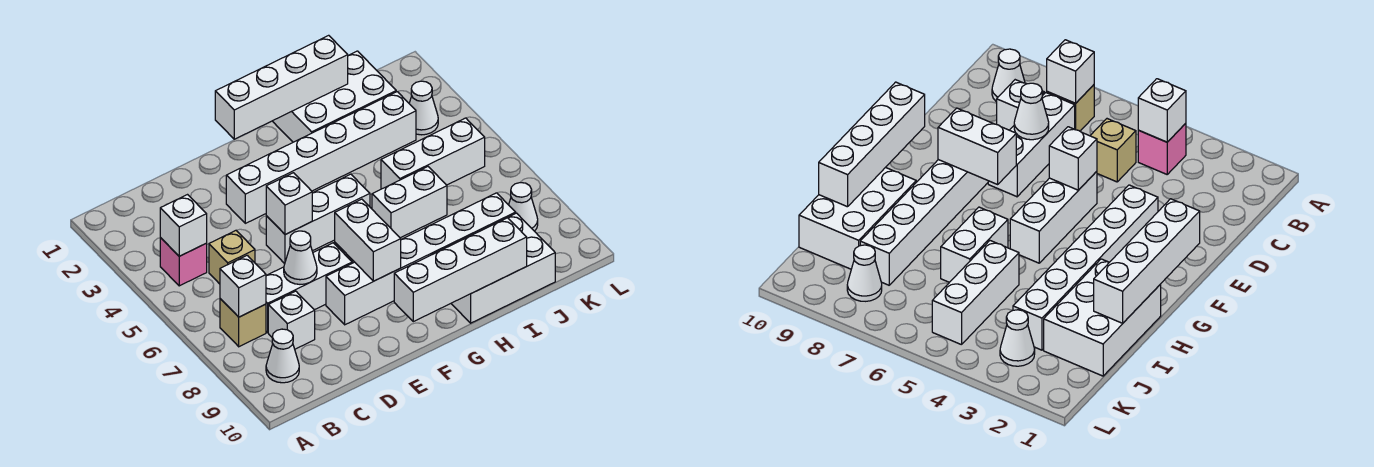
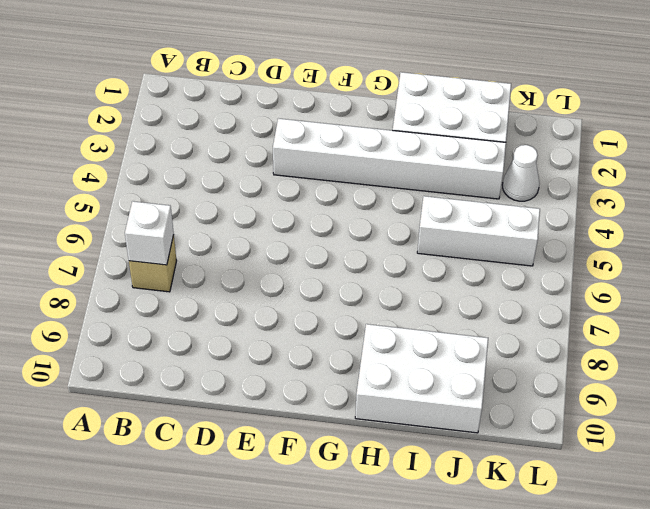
none -> pink 1x1 brick [160,238,207,286]
none -> white 1x1 cone [266,329,299,383]
none -> tan 1x1 brick [209,230,255,284]

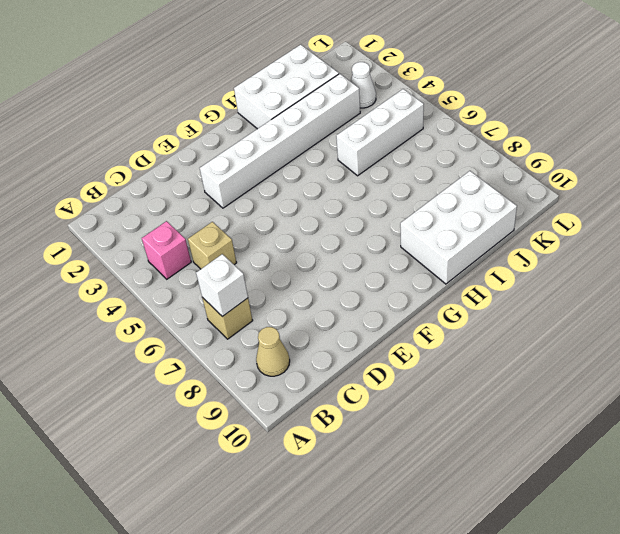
tan 1x1 cone [256,327,290,376] -> white 1x1 cone [266,329,299,383]
none -> white 1x3 brick [266,243,352,332]
none -> white 1x1 brick [268,291,315,349]
none -> white 1x3 brick [266,174,370,264]

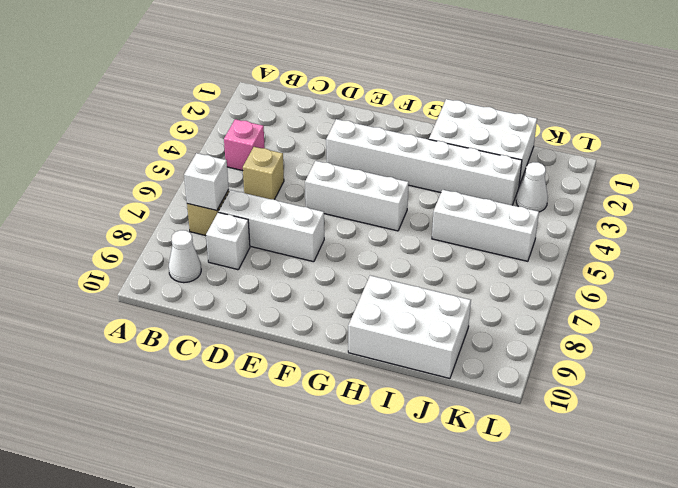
none -> white 1x6 brick [326,193,516,325]
none -> white 1x2 brick [372,167,447,238]
none -> white 1x1 cone [509,183,538,231]

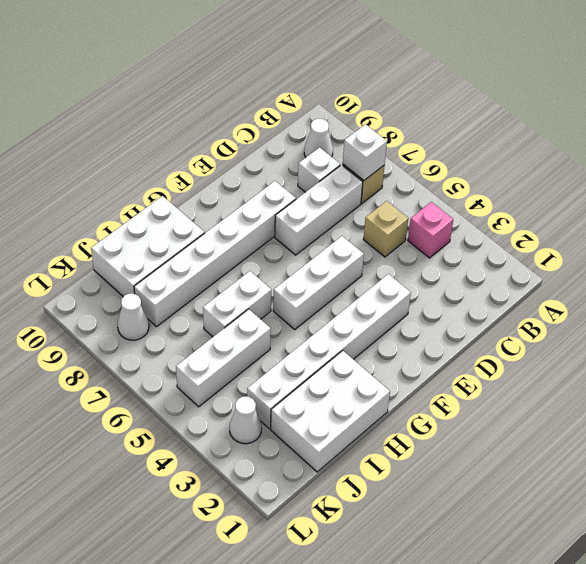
none -> white 1x1 brick [160,195,207,256]
none -> white 1x1 cone [284,231,317,284]
none -> white 1x1 brick [266,173,312,235]

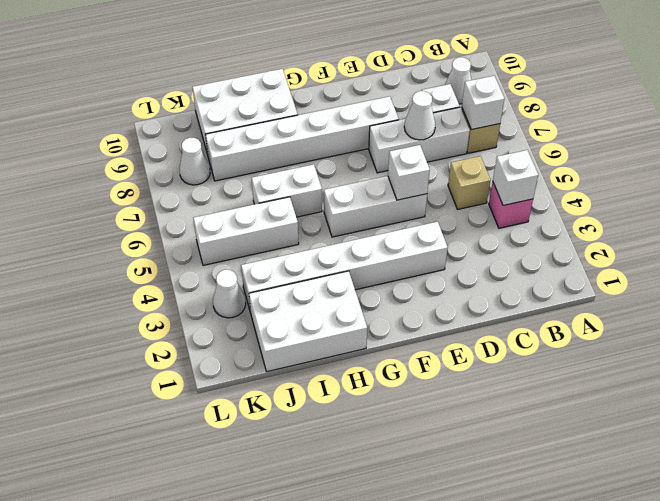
none -> white 1x4 brick [215,35,348,139]
none -> white 1x2 brick [335,199,401,281]
none -> white 1x4 brick [394,218,527,322]

